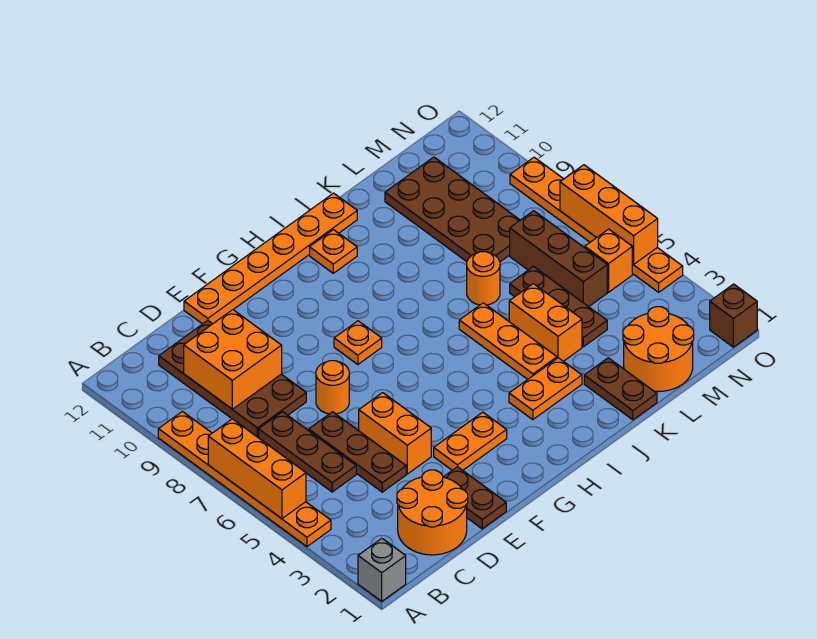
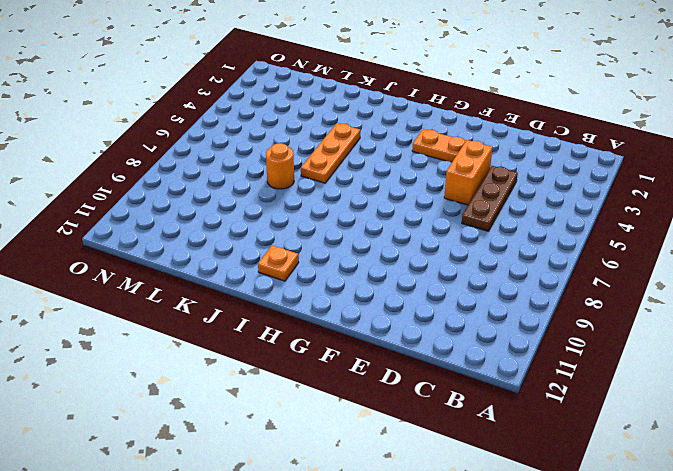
none -> grey 1x1 brick [358,538,406,601]
none -> orange 1x6 plate [158,411,331,546]
none -> orange 2x2 round brick [397,470,468,555]

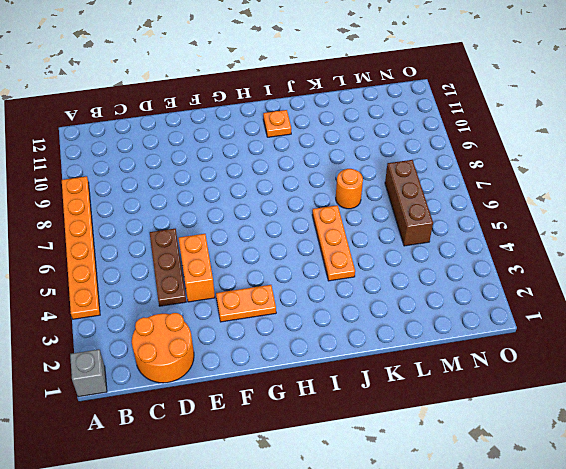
none -> brown 1x3 plate [259,412,356,492]
none -> brown 2x4 plate [159,321,306,437]
none -> brown 1x2 plate [444,467,506,529]

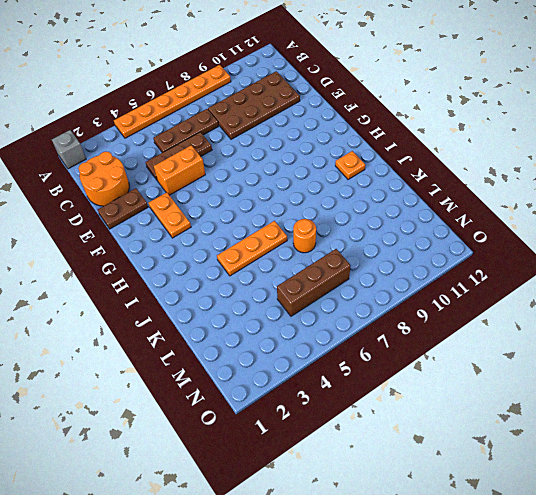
none -> orange 1x1 round brick [316,361,349,414]
none -> orange 1x6 plate [184,193,357,324]
none -> orange 1x1 plate [334,321,382,364]

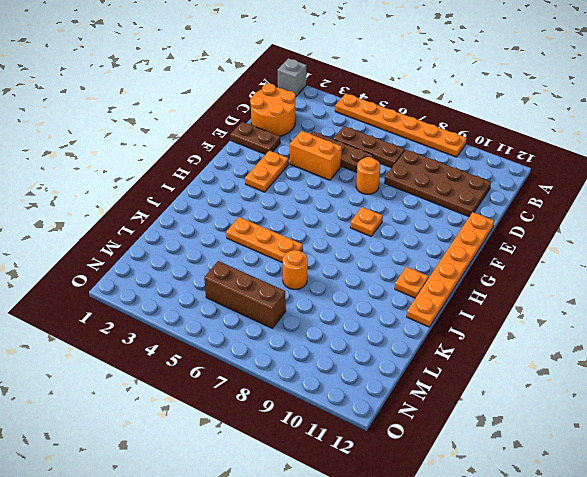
none -> orange 1x2 plate [509,358,582,420]
none -> brown 1x2 plate [584,358,657,420]
none -> orange 1x2 brick [509,284,582,361]

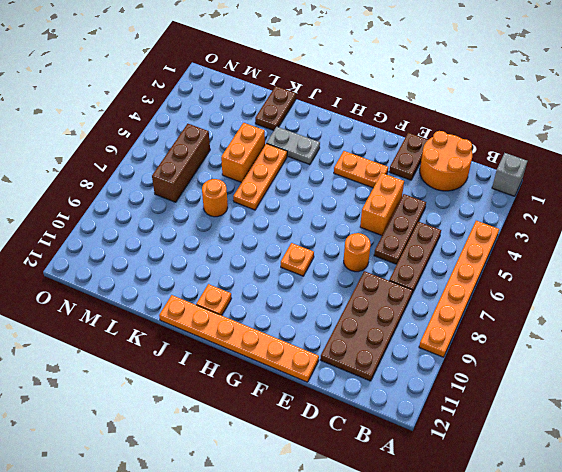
grey 1x2 plate [266,127,320,165] -> orange 1x2 plate [509,358,582,420]
none -> orange 2x2 round brick [623,307,694,392]
none -> brown 1x3 plate [510,267,607,347]
none -> brown 2x4 plate [385,157,520,262]

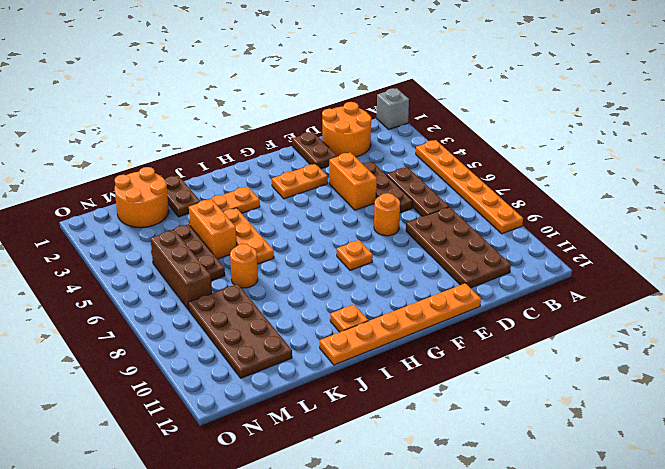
none -> orange 1x1 brick [585,229,632,292]
none -> brown 1x1 brick [710,284,757,347]
none -> orange 1x6 plate [510,157,683,292]

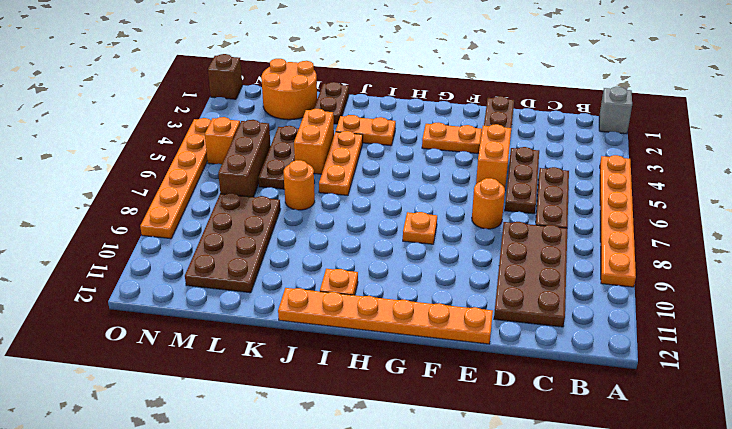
none -> orange 2x2 round brick [397,470,468,555]
none -> orange 1x3 brick [208,419,306,519]
none -> orange 2x2 brick [184,310,282,409]

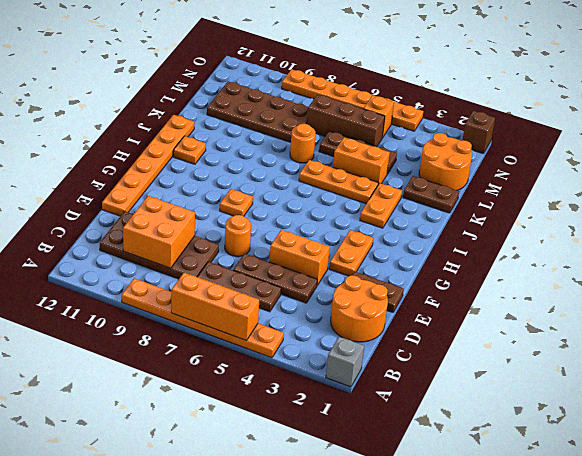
none -> orange 1x3 brick [560,165,658,265]

